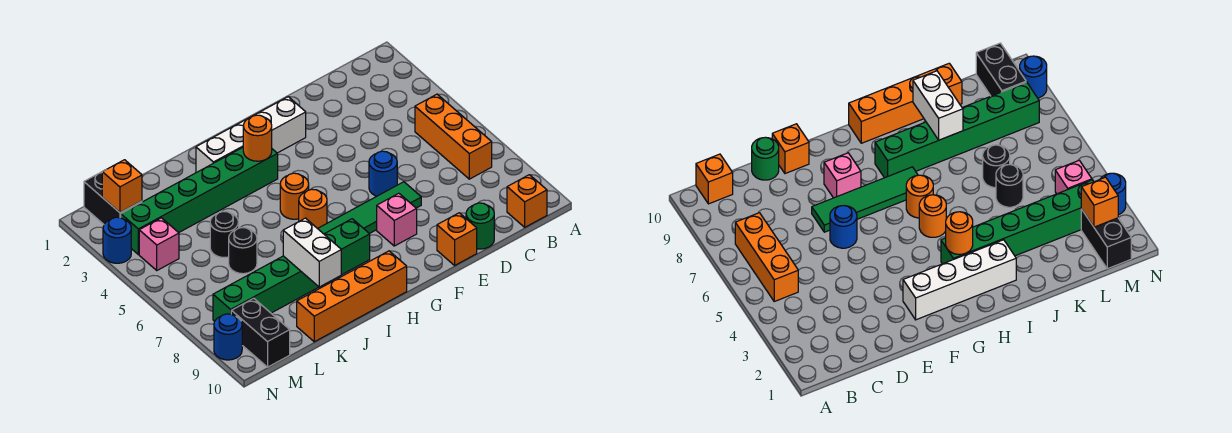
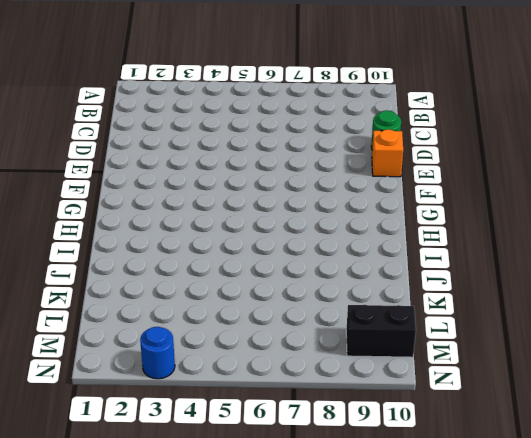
none -> orange 1x3 brick [415,94,492,179]
none -> orange 1x1 brick [507,175,547,227]
none -> blue 1x1 round brick [369,151,397,196]

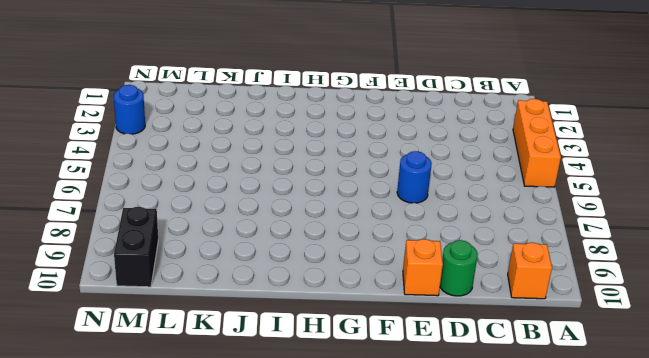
orange 1x3 brick [513,99,561,187] -> orange 1x3 brick moved to [415,94,492,179]
none -> green 1x4 tile [318,182,421,234]
none -> white 1x4 brick [196,97,306,173]
none -> pink 1x1 brick [377,193,417,246]

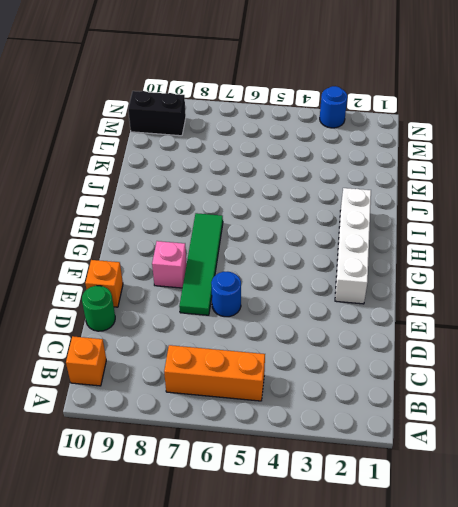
none -> green 1x6 brick [121,148,278,254]
none -> orange 1x1 round brick [280,173,309,219]
none -> orange 1x1 round brick [299,189,327,229]

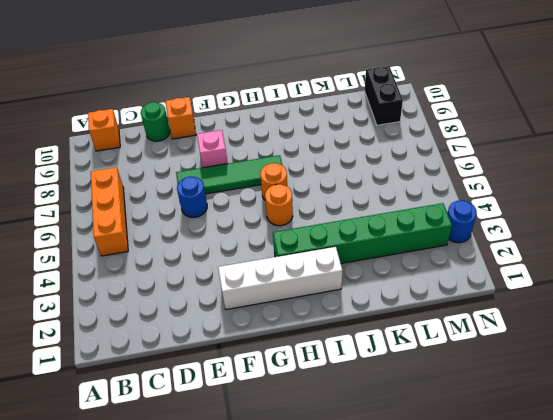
none -> green 1x6 brick [213,219,370,321]
none -> orange 1x4 brick [297,251,407,342]
none -> black 1x1 round brick [210,211,239,257]

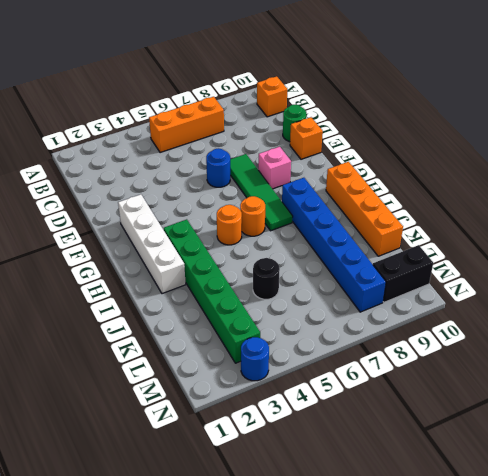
blue 1x6 brick [282,178,386,312] -> green 1x6 brick [213,219,370,321]
none -> black 1x1 round brick [229,228,257,274]
none -> black 1x2 brick [84,172,142,224]
none -> pink 1x1 brick [139,218,179,270]

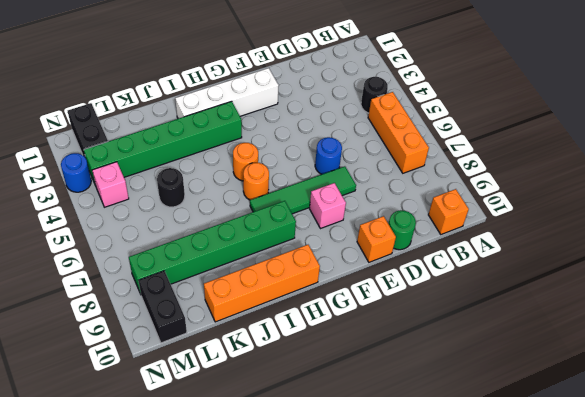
black 1x1 round brick [361,76,388,113] -> black 1x1 round brick moved to [229,228,257,274]
none -> blue 1x1 round brick [214,314,242,360]
none -> orange 1x1 round brick [243,115,272,161]
none -> white 1x2 brick [283,218,341,287]

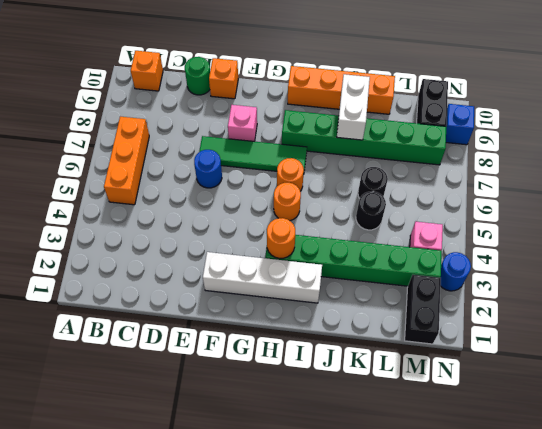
blue 1x1 brick [446,104,474,145] -> blue 1x1 round brick [214,314,242,360]
none -> orange 1x1 brick [102,160,142,212]

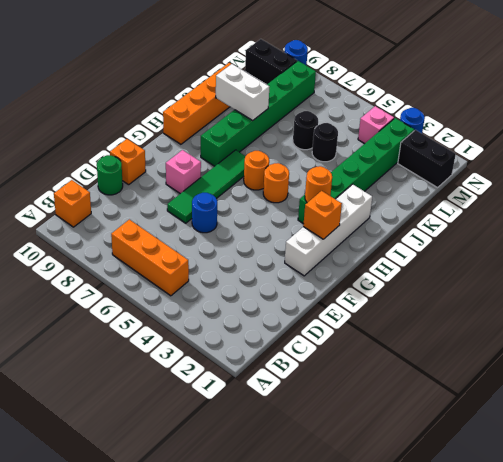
orange 1x1 brick [303,191,342,239] -> orange 1x1 brick moved to [102,160,142,212]

